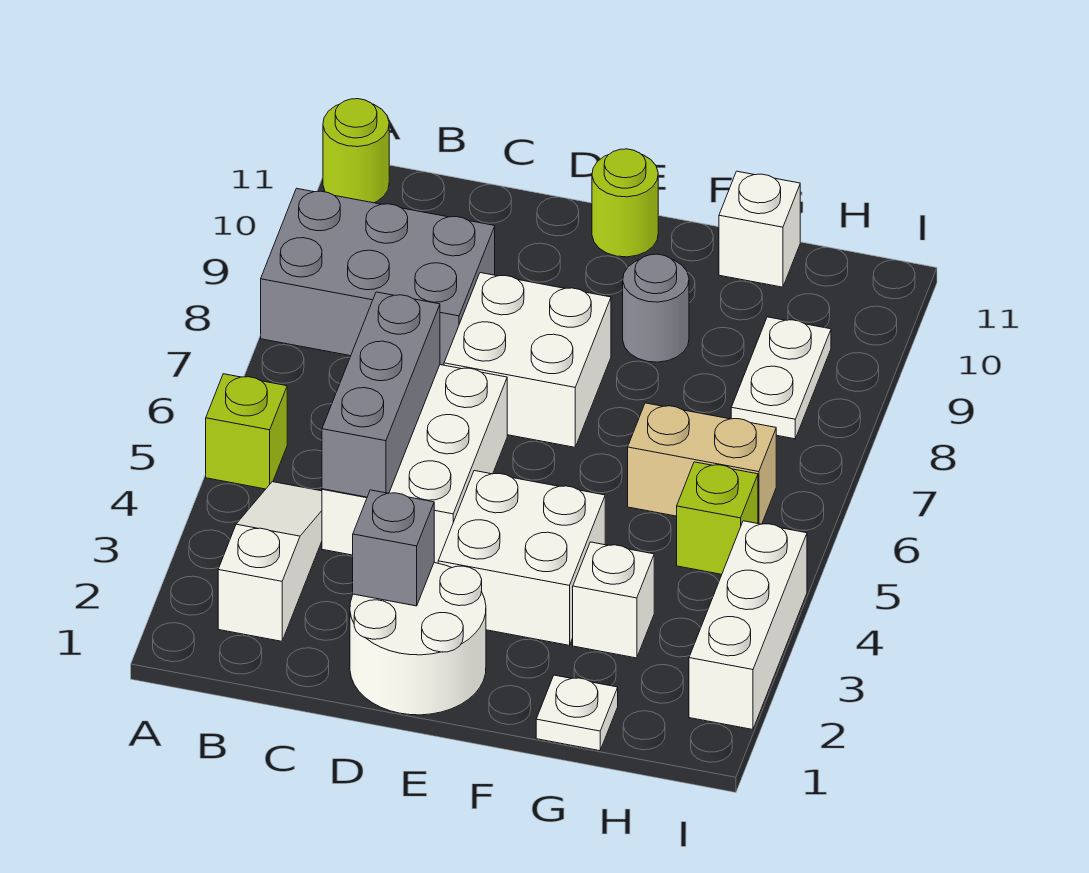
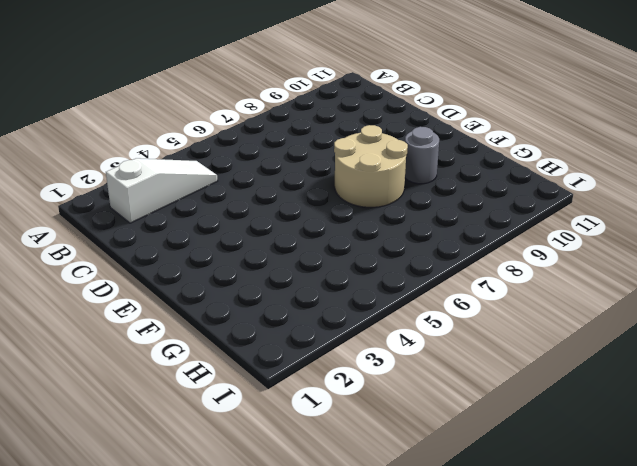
tan 2x2 round brick [334,125,408,207] -> white 2x2 brick [444,273,611,447]
none -> lime 1x1 brick [206,374,287,489]
none -> grey 2x3 brick [261,188,495,365]
none -> lime 1x1 round brick [323,99,389,203]

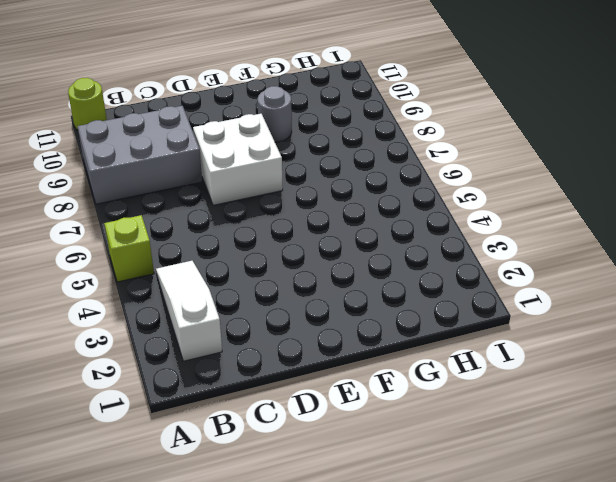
none -> white 2x3 brick [322,365,507,563]
none -> white 2x2 round brick [350,563,486,715]
none -> white 2x2 brick [438,471,605,645]

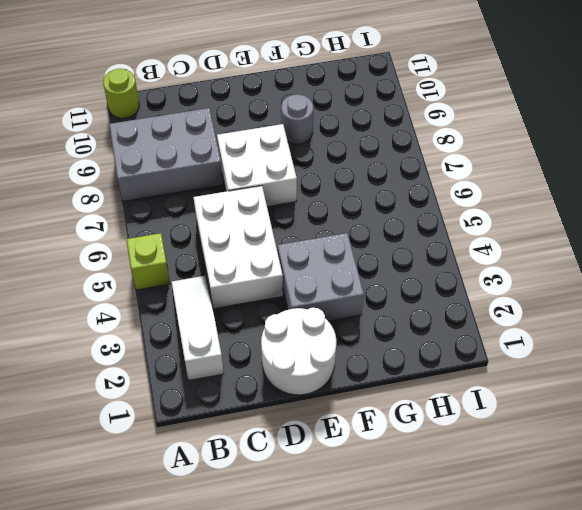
grey 2x2 brick [278,233,364,321] -> white 2x2 brick [438,471,605,645]
none -> lime 1x1 round brick [592,149,658,257]
none -> white 1x1 plate [536,675,618,751]
none -> white 1x1 brick [573,542,654,658]

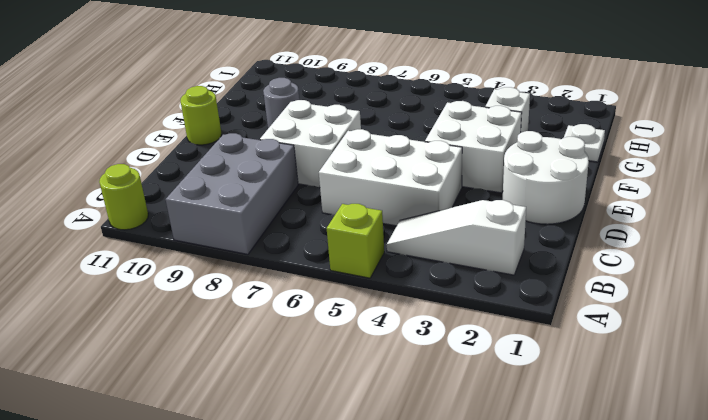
none -> tan 1x2 brick [628,403,776,524]
none -> white 1x1 brick [719,171,800,287]
none -> lime 1x1 brick [677,462,758,574]

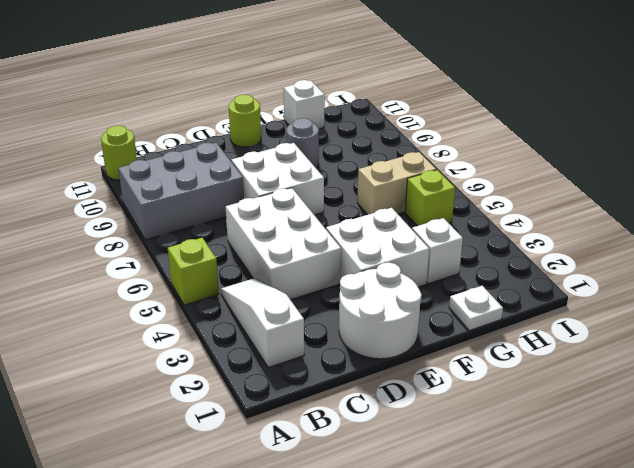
none -> white 1x2 plate [731,317,831,439]
none -> white 1x3 brick [689,521,807,730]
none -> grey 1x3 brick [322,292,440,497]

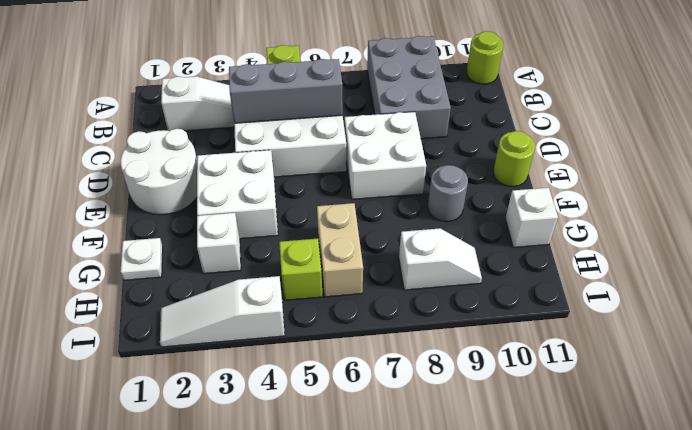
white 1x2 slope [399,228,482,290] -> white 1x2 plate [731,317,831,439]
white 1x3 slope [160,276,285,347] -> white 1x3 brick [689,521,807,730]
none -> grey 1x1 brick [353,490,434,606]

